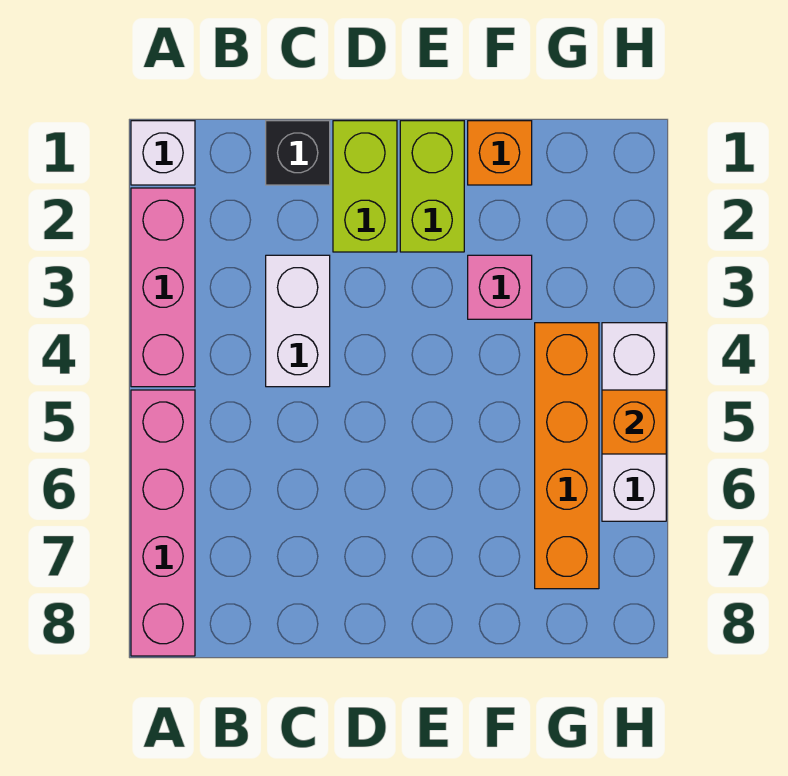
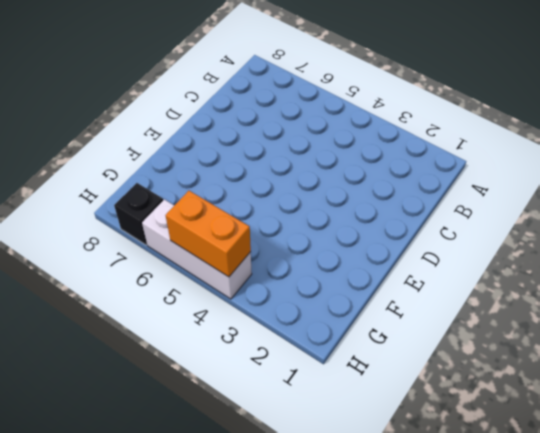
orange 1x2 brick [165,191,251,277] -> orange 1x1 brick [602,390,666,454]
black 1x1 brick [114,183,163,245] -> black 1x1 brick moved to [266,121,330,185]
none -> white 1x1 brick [131,121,195,185]
none -> pink 1x3 brick [131,188,195,387]
none -> pink 1x4 brick [131,390,195,656]

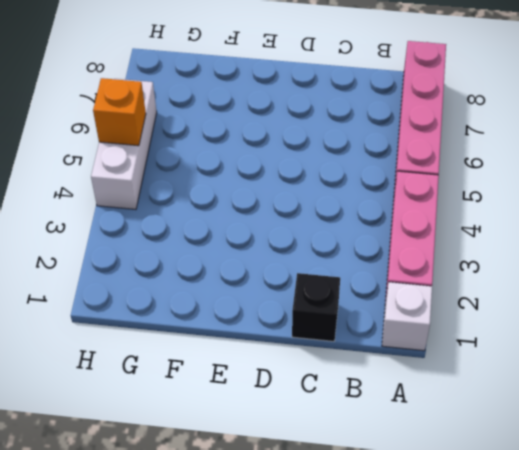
none -> white 1x2 brick [266,255,330,387]
none -> lime 1x2 brick [333,121,397,252]
none -> lime 1x2 brick [400,121,464,252]

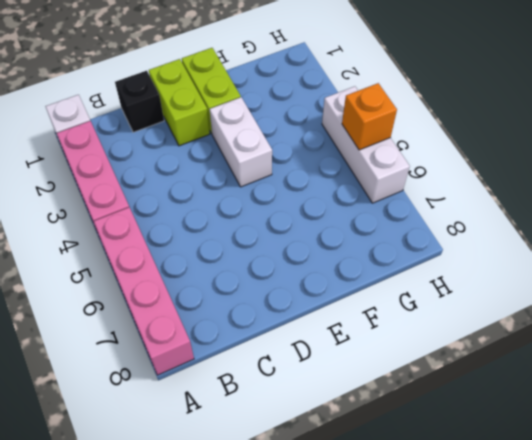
white 1x2 brick [210,97,272,187] -> white 1x2 brick moved to [266,255,330,387]
none -> orange 1x1 brick [468,121,532,185]
none -> pink 1x1 brick [468,255,532,319]
none -> orange 1x4 brick [535,323,599,589]

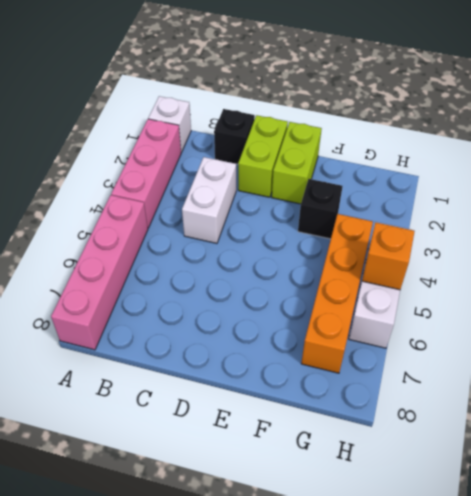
black 1x1 brick [298,179,343,239] -> pink 1x1 brick [468,255,532,319]
none -> orange 1x1 brick [468,121,532,185]

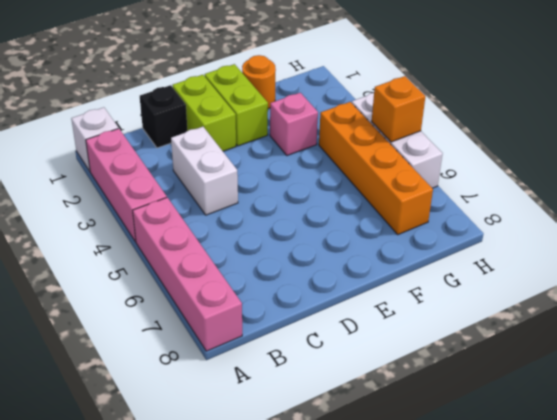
orange 1x1 round brick [242,55,276,109] -> orange 1x1 brick [468,121,532,185]

